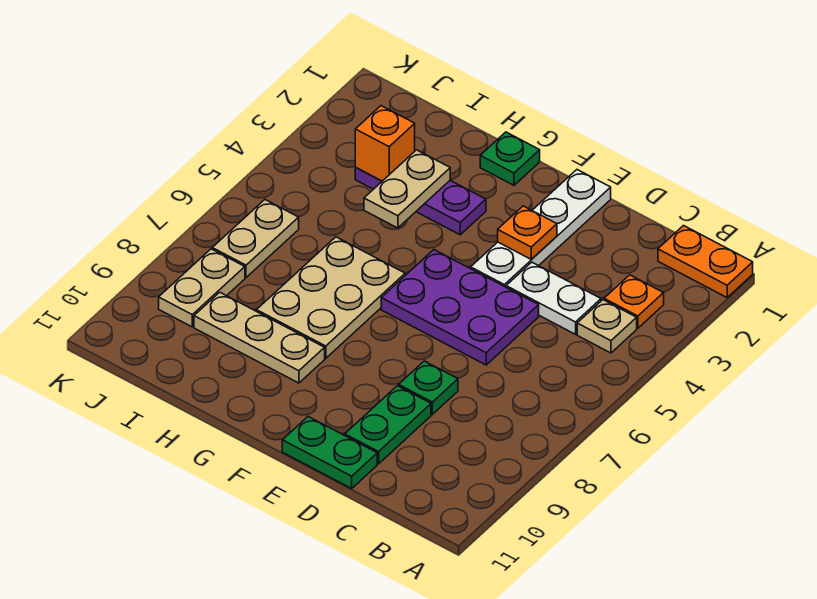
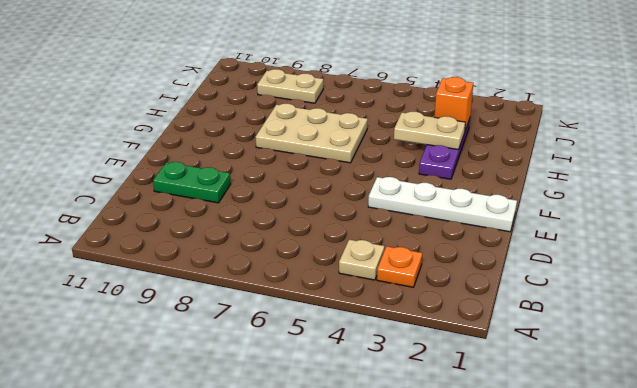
none -> orange 1x2 plate [658,226,753,297]
none -> white 1x2 plate [506,262,601,334]
none -> purple 2x3 plate [381,250,539,365]

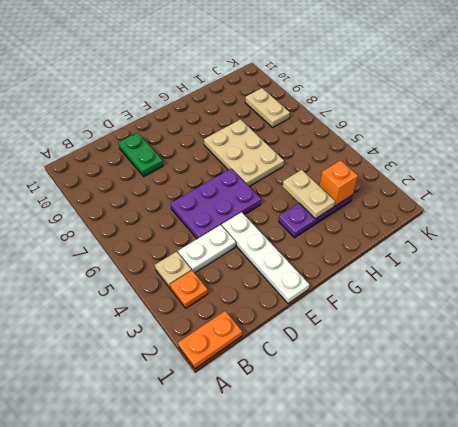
none -> green 1x1 plate [399,361,458,414]
none -> green 1x2 plate [282,417,377,488]
none -> green 1x1 plate [480,132,540,185]

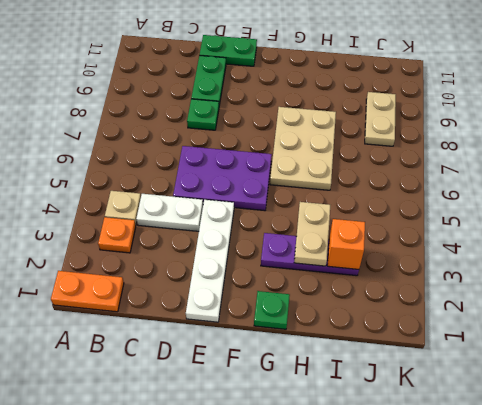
none -> tan 1x3 plate [194,292,325,383]
none -> tan 1x2 plate [212,200,299,277]
none -> orange 1x1 plate [498,206,557,259]

